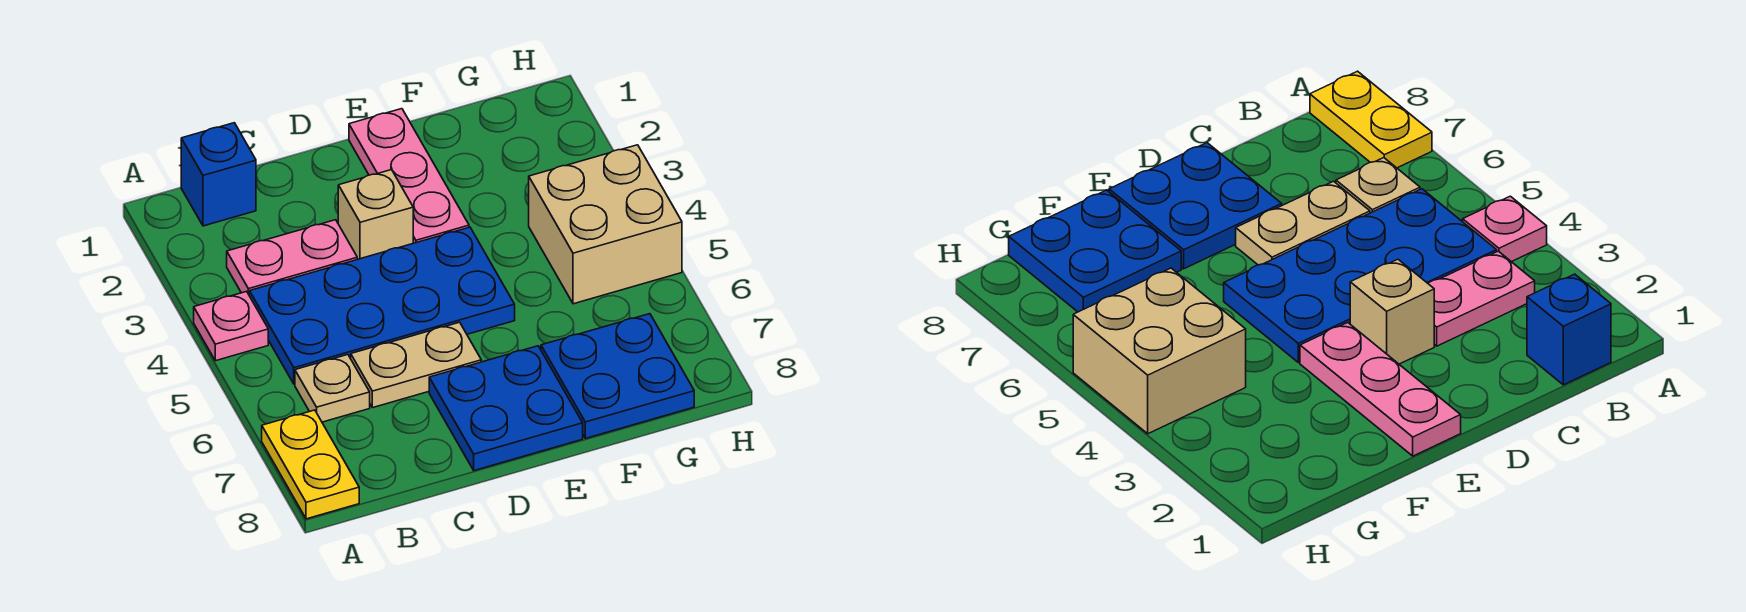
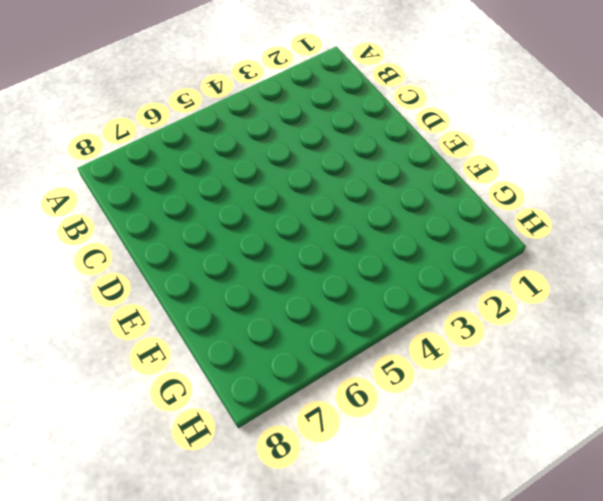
none -> pink 1x1 plate [194,291,268,361]
none -> yellow 1x2 plate [262,410,359,519]
none -> blue 1x1 brick [181,123,256,226]

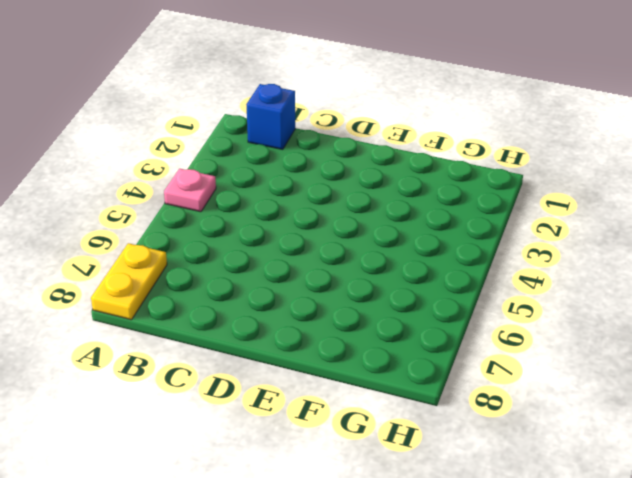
none -> pink 1x2 plate [227,220,357,294]
none -> blue 2x4 plate [249,227,515,384]
none -> tan 1x1 plate [295,355,370,422]

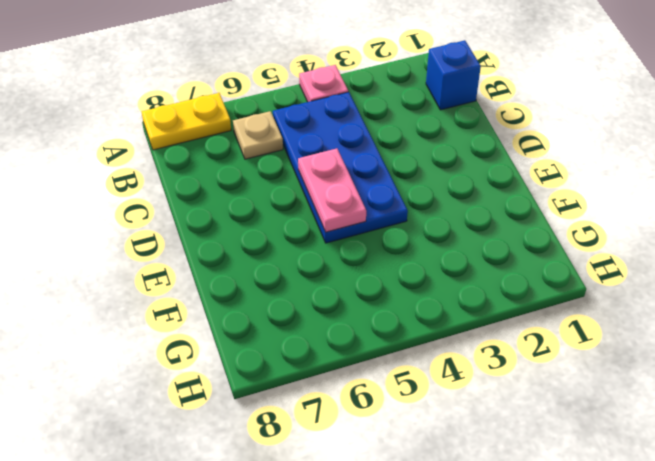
pink 1x2 plate [298,148,366,232] -> pink 1x2 plate moved to [227,220,357,294]
none -> tan 1x2 plate [351,322,481,408]
none -> tan 1x1 brick [338,170,413,259]
none -> blue 2x2 plate [429,346,583,471]

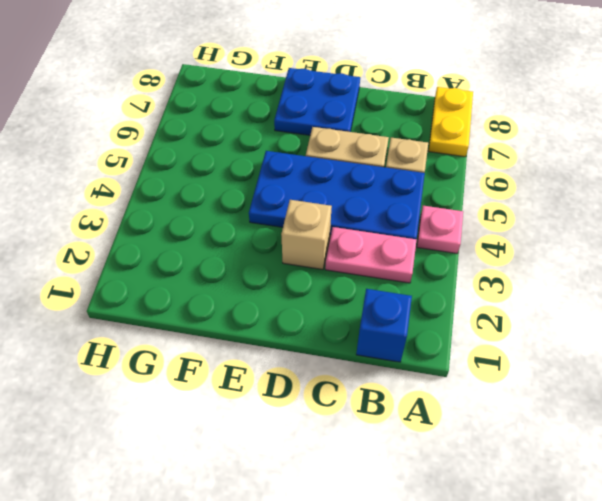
none -> pink 1x3 plate [349,109,469,243]
none -> blue 2x2 plate [541,314,694,438]
none -> tan 2x2 brick [529,145,682,304]

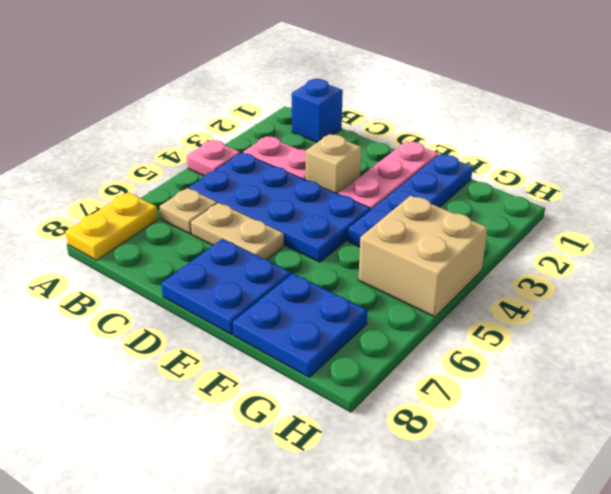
blue 1x4 plate [348,154,473,247] -> none

